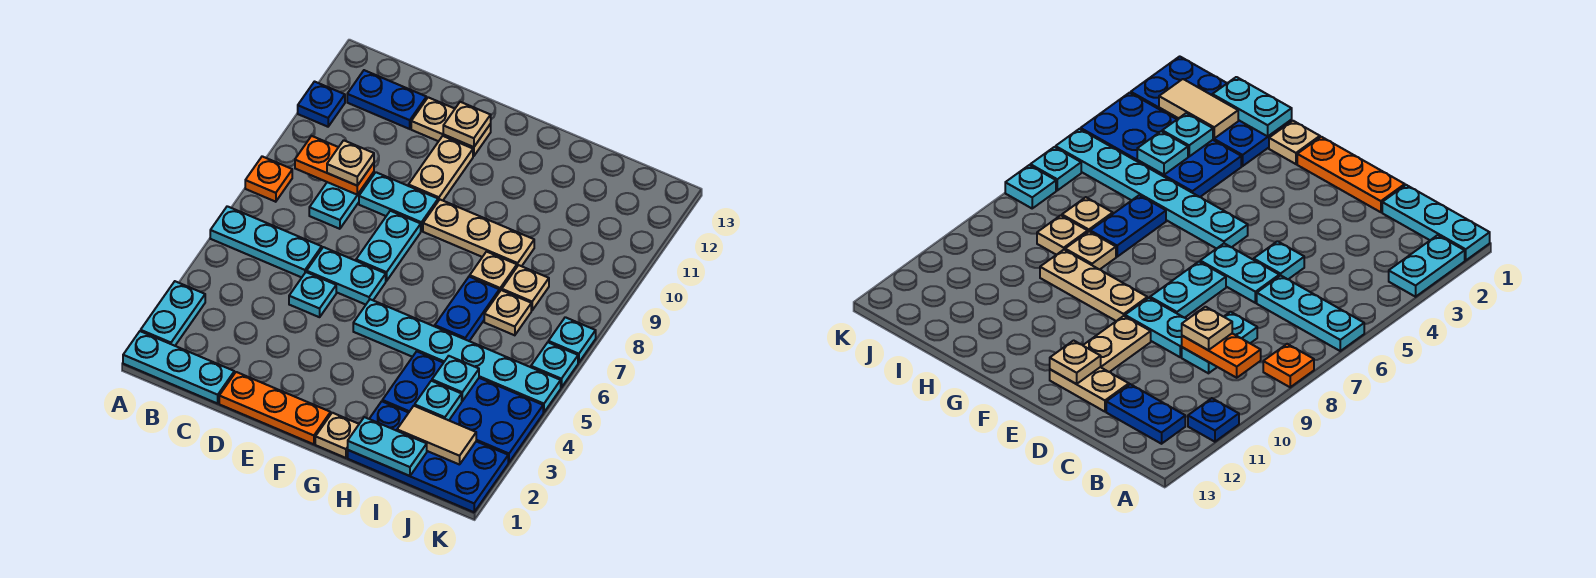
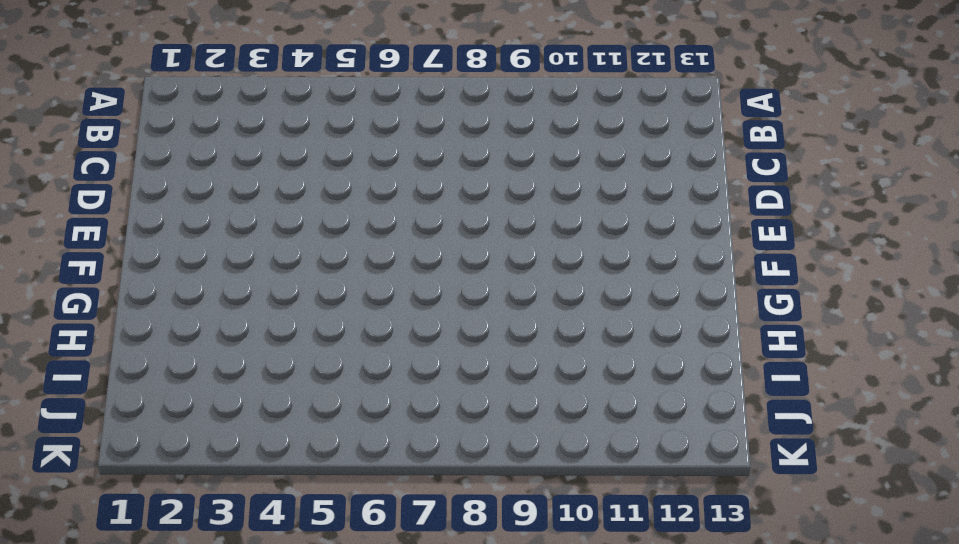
none -> cyan 1x3 plate [123,331,234,403]
none -> cyan 1x2 plate [141,281,205,346]
none -> cyan 1x3 plate [210,206,322,277]
none -> orange 1x1 plate [245,156,292,202]

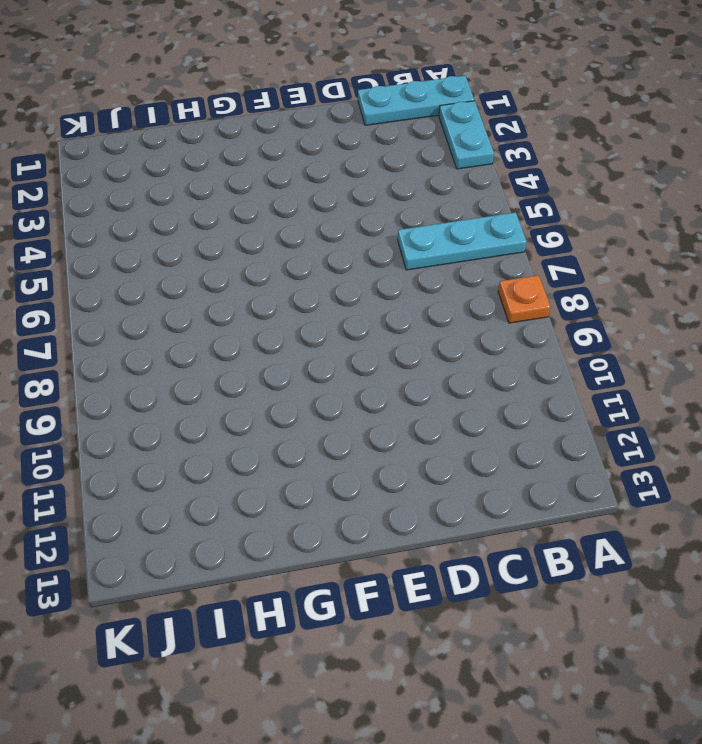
none -> blue 1x1 plate [298,82,345,127]
none -> blue 1x2 plate [347,70,426,129]
none -> cyan 1x2 plate [309,172,374,229]
none -> orange 1x3 plate [219,372,331,444]

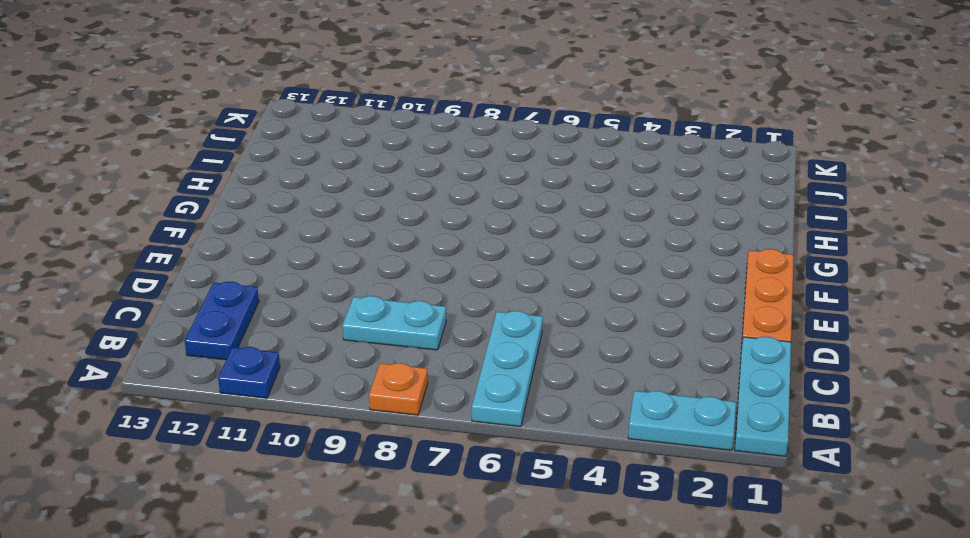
none -> cyan 1x1 plate [289,272,336,317]
none -> cyan 1x2 plate [307,247,386,305]
none -> cyan 1x2 plate [359,172,438,231]
none -> tan 1x2 plate [411,97,491,156]

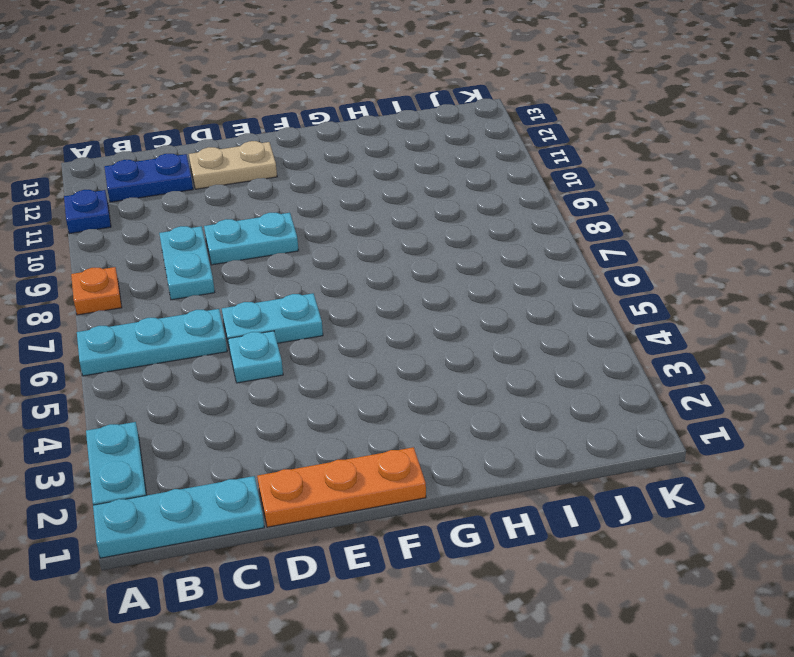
none -> cyan 1x2 plate [356,211,421,281]
none -> tan 1x2 plate [408,136,473,201]
none -> cyan 1x6 plate [353,299,561,412]
none -> tan 1x3 plate [423,200,534,266]

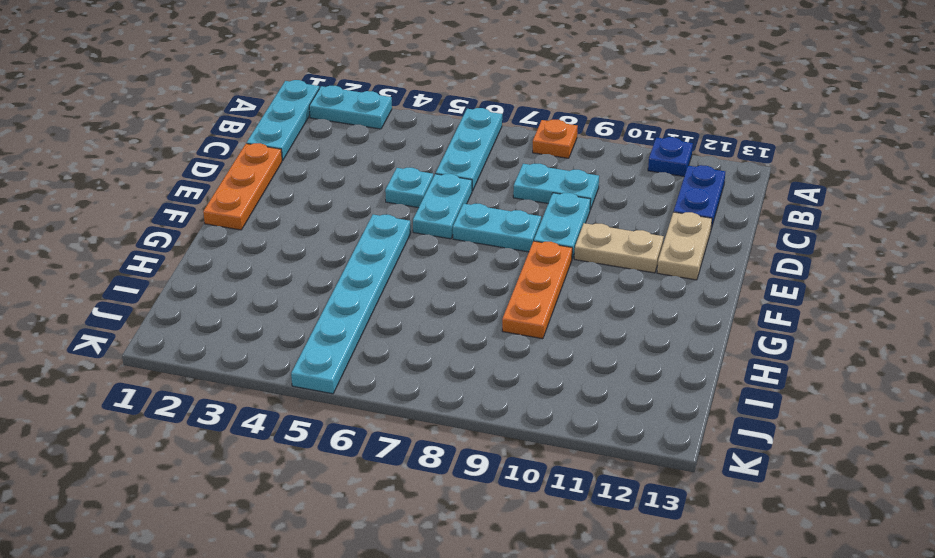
orange 1x3 plate [502,241,572,339] -> tan 1x3 plate [423,200,534,266]
none -> tan 1x1 plate [315,413,359,458]
none -> blue 2x4 plate [348,401,508,512]
none -> blue 2x4 plate [382,351,543,462]
none -> blue 1x2 plate [435,276,499,341]

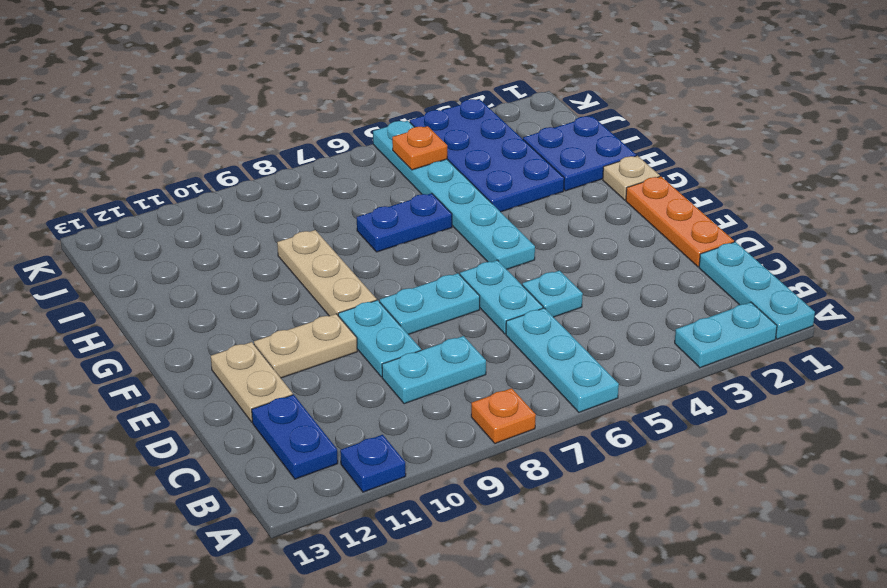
blue 2x2 plate [523,116,636,191] -> blue 2x4 plate [348,401,508,512]
orange 1x1 plate [392,126,447,170] -> none
none -> tan 1x1 plate [470,252,517,292]
none -> tan 1x1 plate [484,290,531,335]
none -> tan 1x1 plate [502,265,549,310]
none -> cyan 1x1 plate [531,342,578,388]

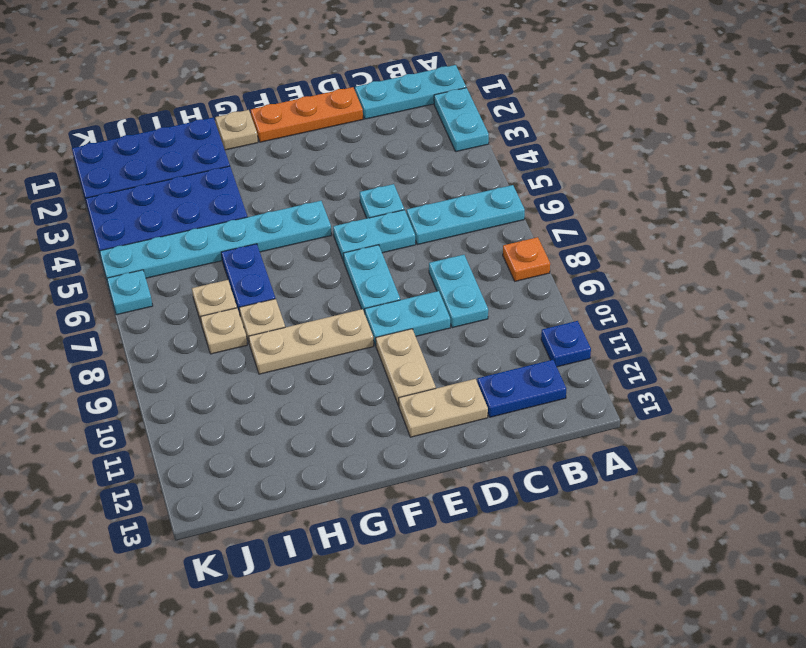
none -> cyan 1x1 plate [548,317,596,363]
none -> orange 1x2 plate [295,136,374,195]
none -> tan 1x1 plate [443,102,491,147]
none -> cyan 1x2 plate [348,417,427,476]

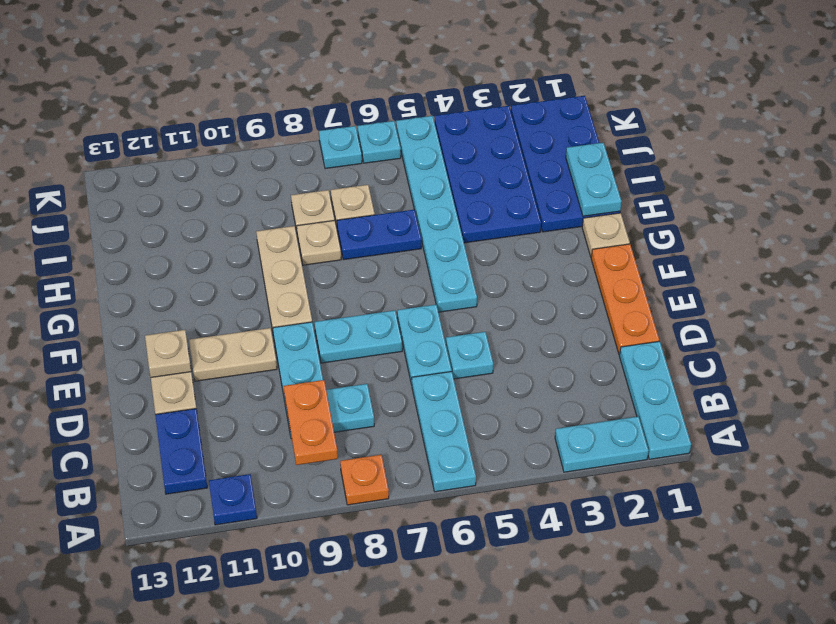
none -> tan 1x2 tile [397,406,476,465]
none -> cyan 1x1 plate [415,381,462,420]
none -> cyan 1x1 plate [432,356,479,401]
none -> tan 1x1 plate [327,140,374,186]

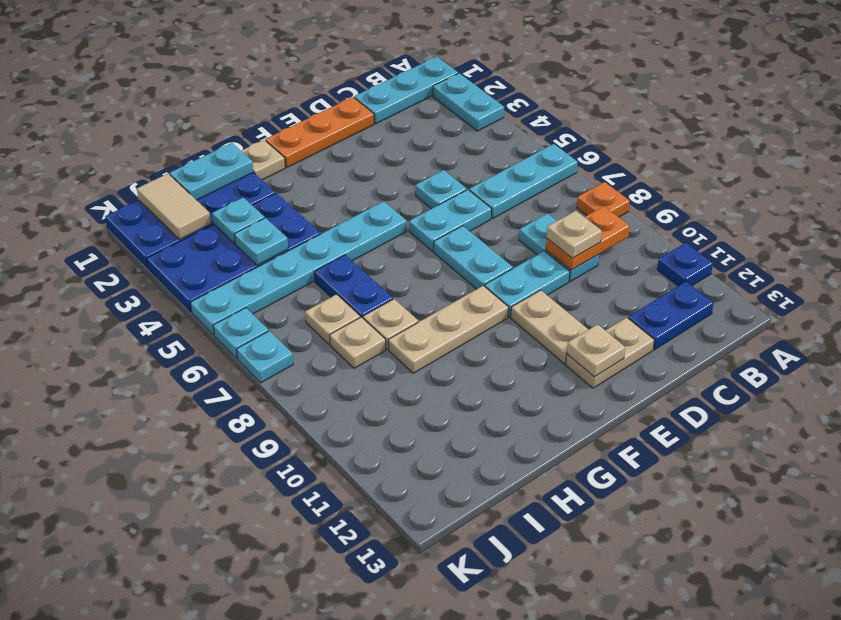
tan 1x2 tile [137,174,211,239] -> tan 1x2 tile turned to [397,406,476,465]

